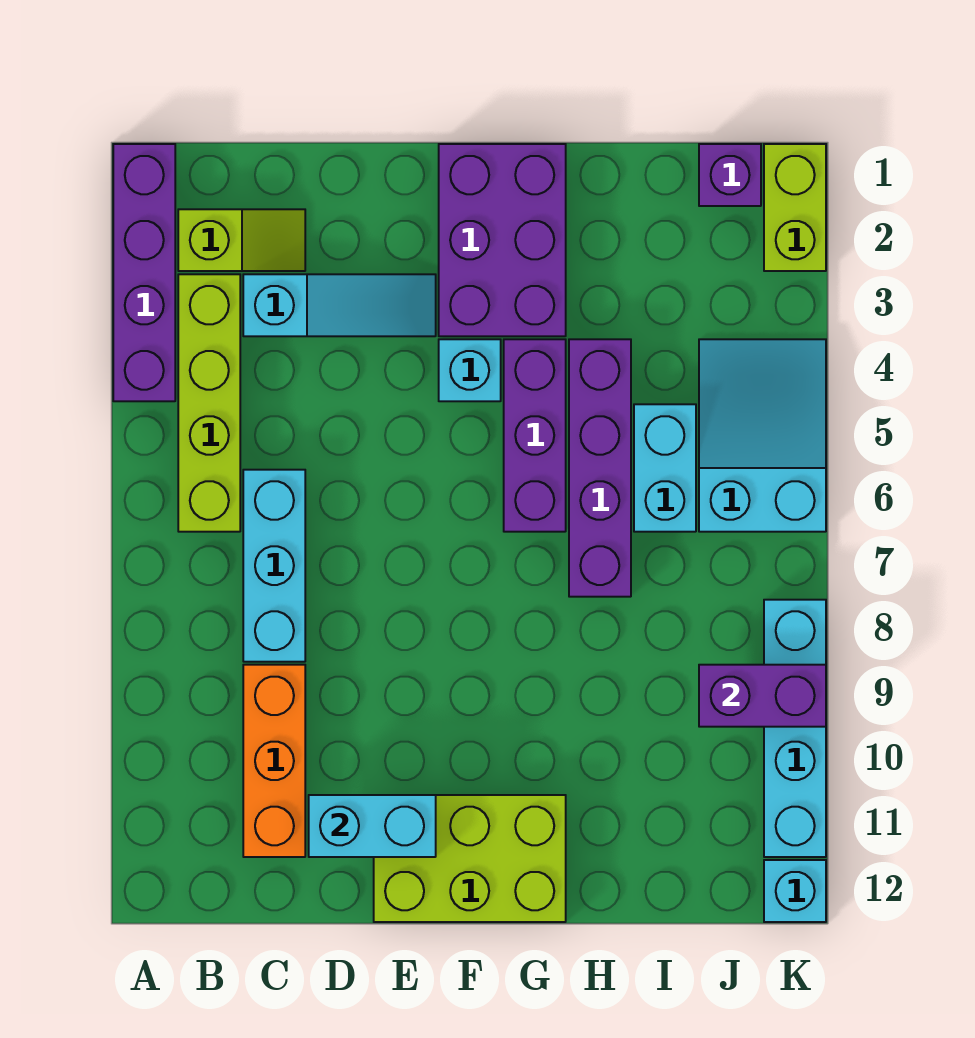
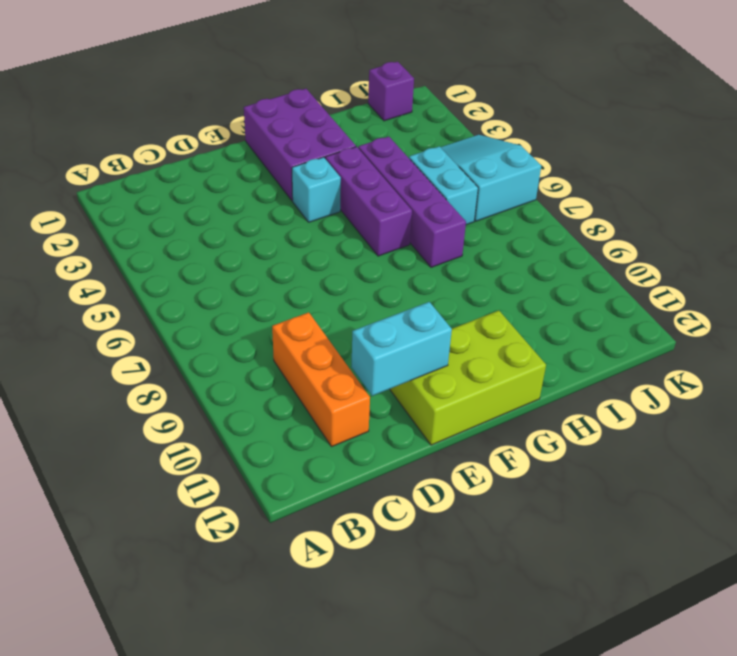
none -> purple 1x4 brick [113,144,175,401]
none -> lime 1x2 slope [178,209,305,271]
none -> lime 1x4 brick [178,274,240,532]

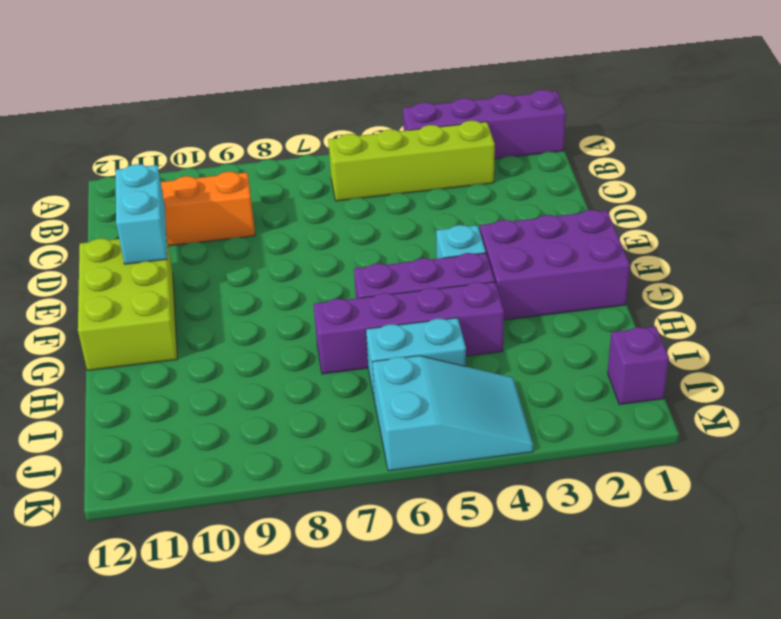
none -> lime 1x2 slope [178,209,305,271]
none -> cyan 1x3 slope [243,274,436,336]
none -> cyan 1x3 brick [243,470,305,662]

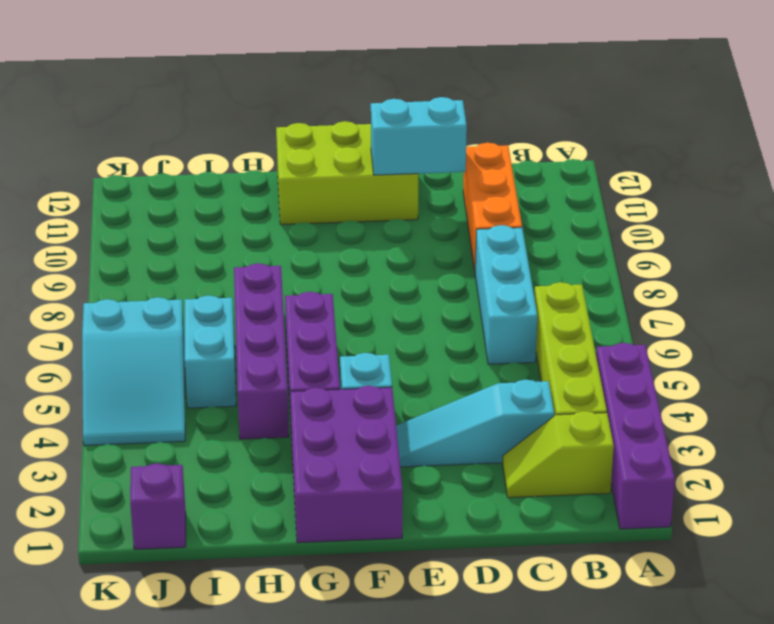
none -> lime 1x2 brick [764,144,826,271]
none -> cyan 1x4 brick [764,600,826,857]
none -> cyan 1x1 brick [764,860,826,922]

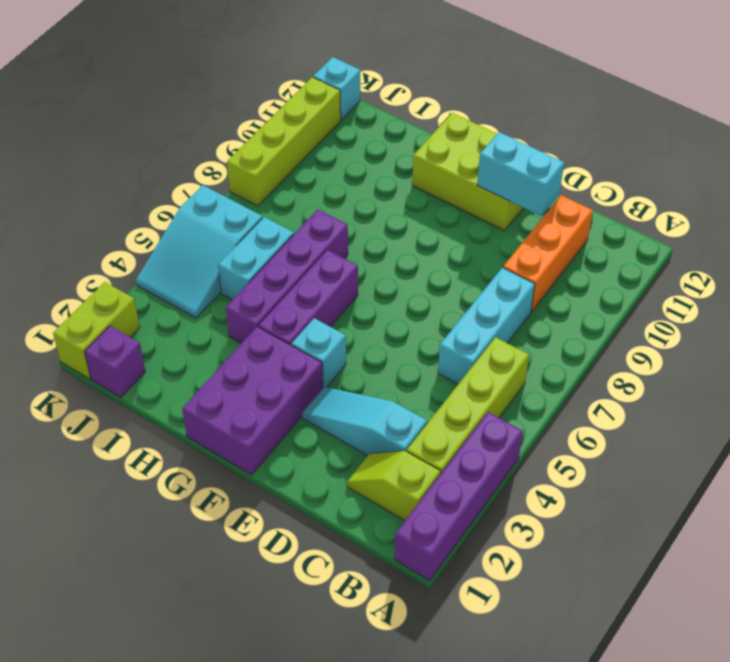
lime 1x4 brick [227,77,341,206] -> cyan 1x4 brick [764,600,826,857]
none -> purple 1x2 brick [699,665,826,727]

